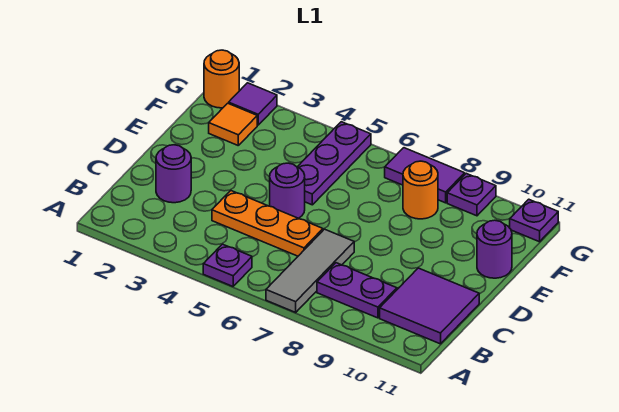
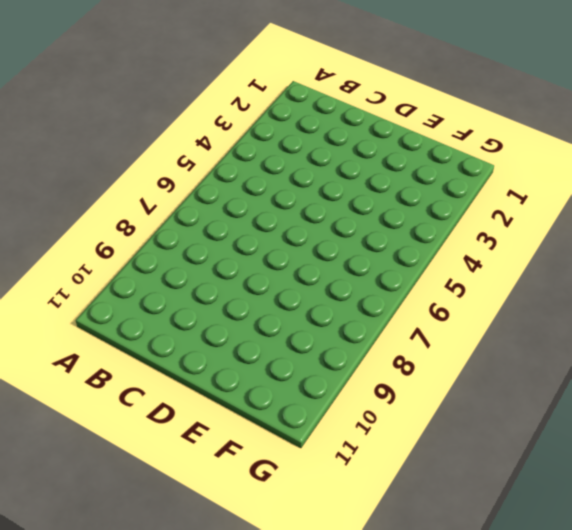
none -> purple 1x1 plate [203,244,252,286]
none -> grey 1x3 tile [266,229,354,312]
none -> purple 1x2 plate [317,263,397,318]

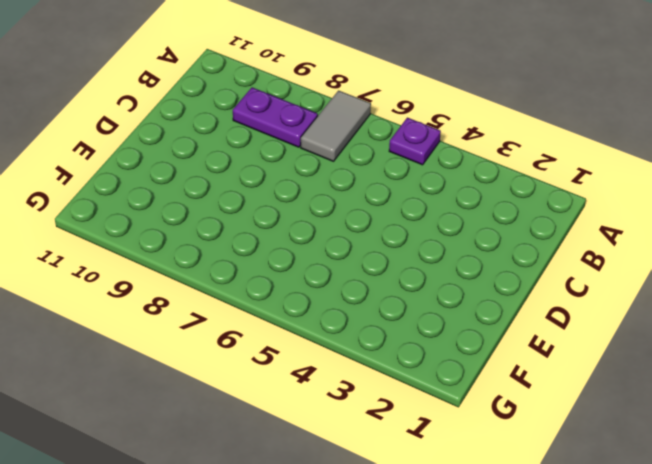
grey 1x2 tile [301,91,371,161] -> grey 1x3 tile [266,229,354,312]
none -> purple 2x2 tile [380,268,479,344]
none -> purple 1x1 round brick [156,145,191,203]
none -> orange 1x3 plate [212,191,323,256]

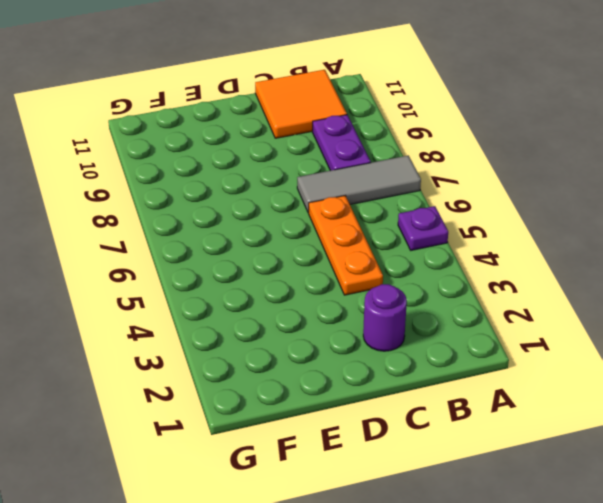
orange 2x2 tile [255,70,347,138] -> purple 2x2 tile [380,268,479,344]
none -> purple 1x1 round brick [270,163,305,218]
none -> purple 1x3 plate [298,122,371,205]
none -> purple 1x1 round brick [477,220,512,278]

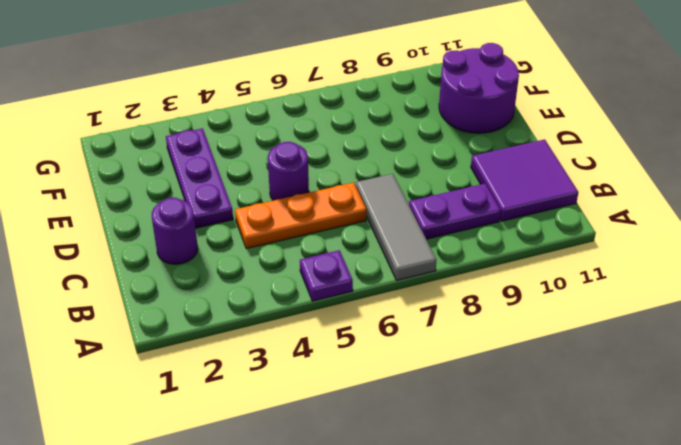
purple 1x3 plate [166,128,233,228] -> purple 1x3 plate moved to [298,122,371,205]
purple 2x2 round brick [439,43,519,133] -> purple 1x1 round brick [477,220,512,278]
none -> orange 1x1 tile [209,103,257,145]
none -> orange 1x1 round brick [403,161,438,219]
none -> orange 1x1 round brick [204,50,239,108]

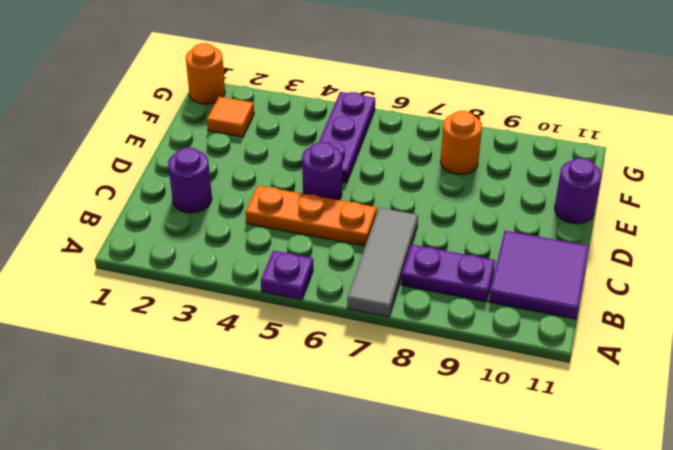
none -> purple 1x1 tile [229,83,277,125]
none -> purple 1x2 tile [385,148,465,203]
none -> purple 1x1 plate [447,173,496,216]

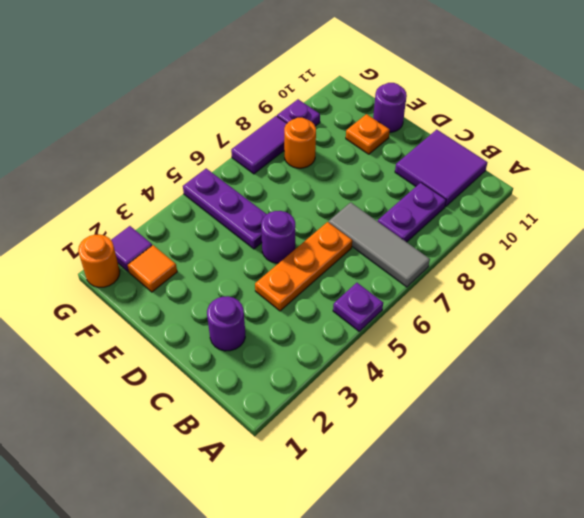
orange 1x1 plate [346,114,390,154] -> none
none -> purple 1x1 plate [510,199,558,242]

